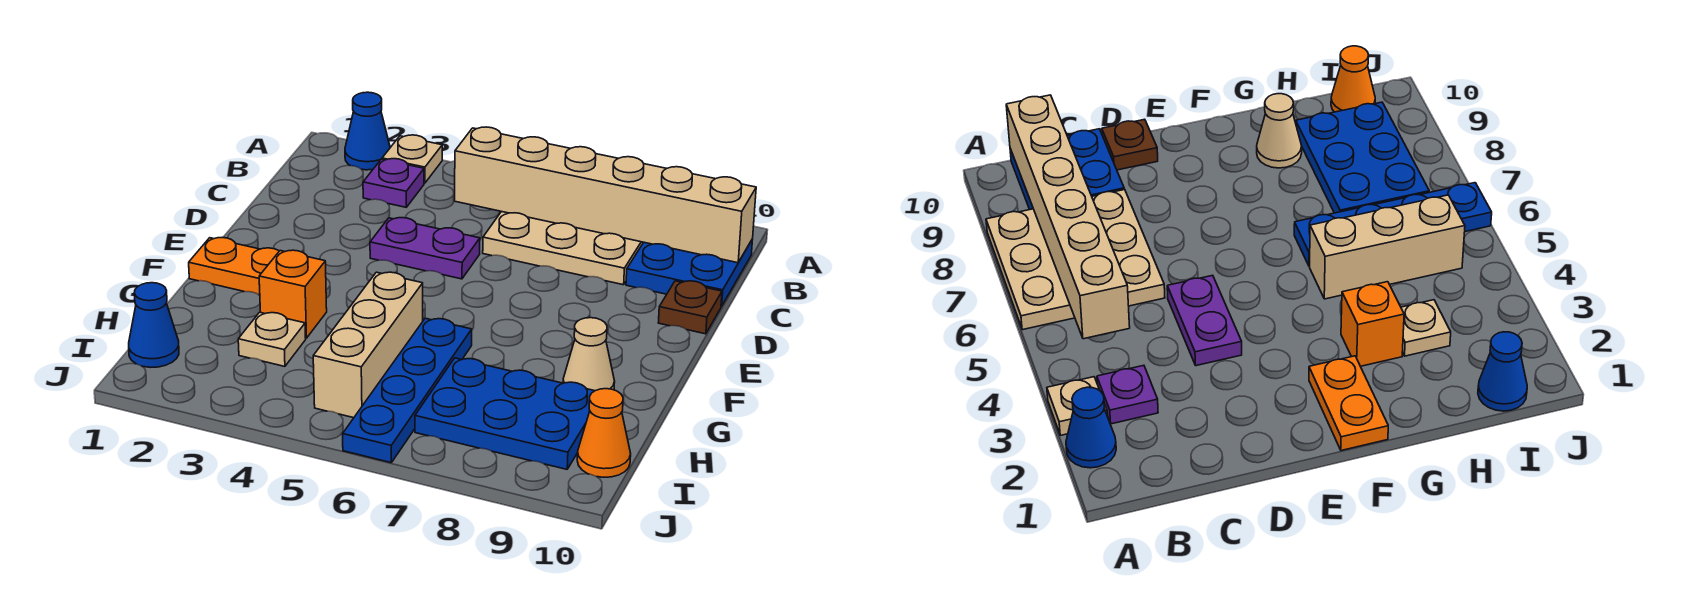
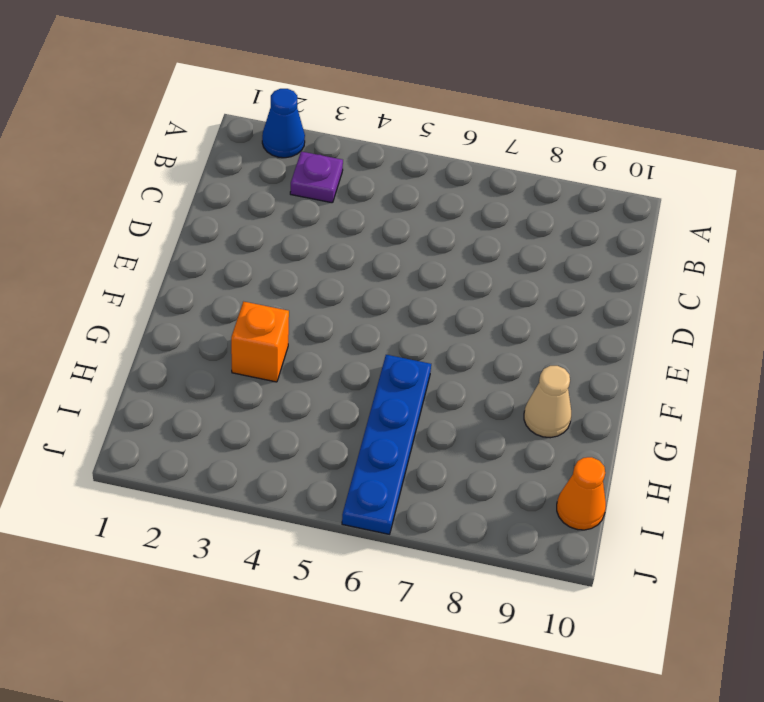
none -> tan 1x1 plate [382,135,442,183]
none -> tan 3x3 plate [483,211,643,285]
none -> blue 2x2 plate [626,239,753,306]

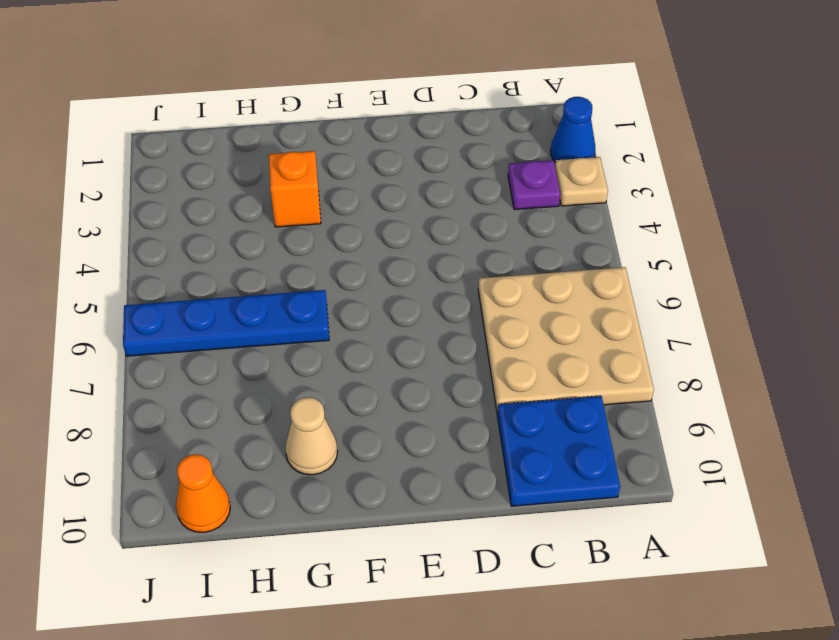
none -> purple 1x2 plate [370,218,480,279]
none -> brown 1x1 plate [658,281,722,334]
none -> orange 1x2 plate [189,238,279,295]

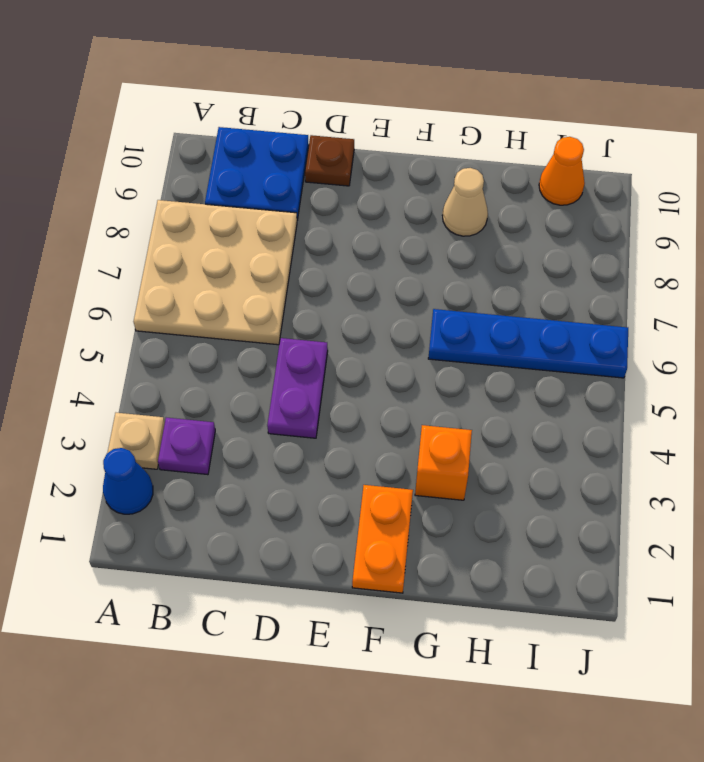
none -> tan 1x3 brick [313,272,423,418]
none -> tan 1x1 plate [238,312,306,366]
none -> blue 2x3 plate [415,358,594,469]

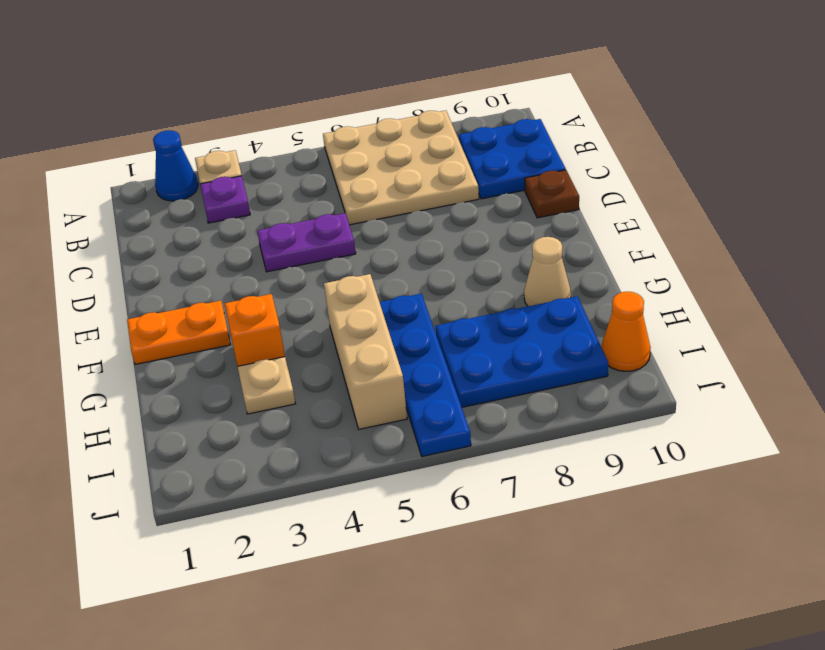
none -> blue 1x1 cone [129,283,179,367]
none -> tan 1x6 brick [455,127,756,263]

